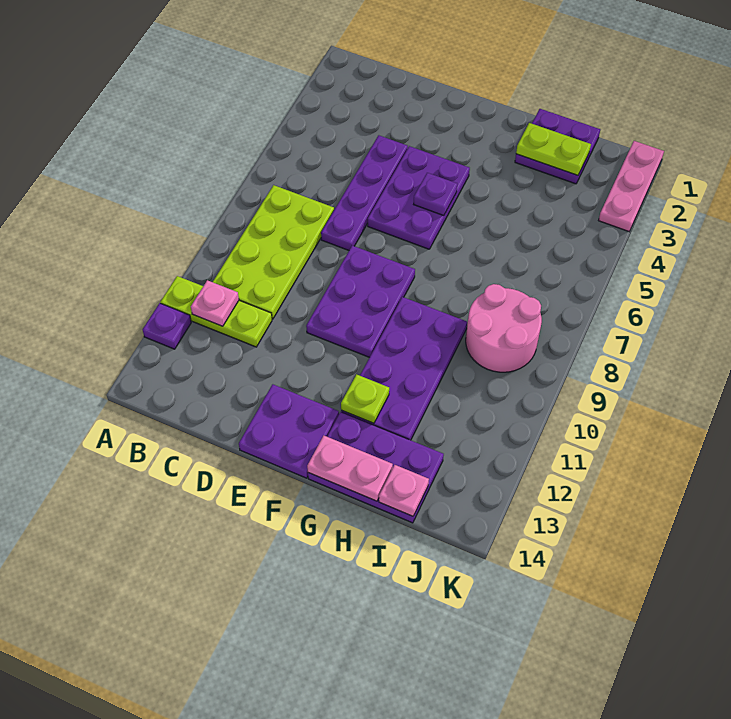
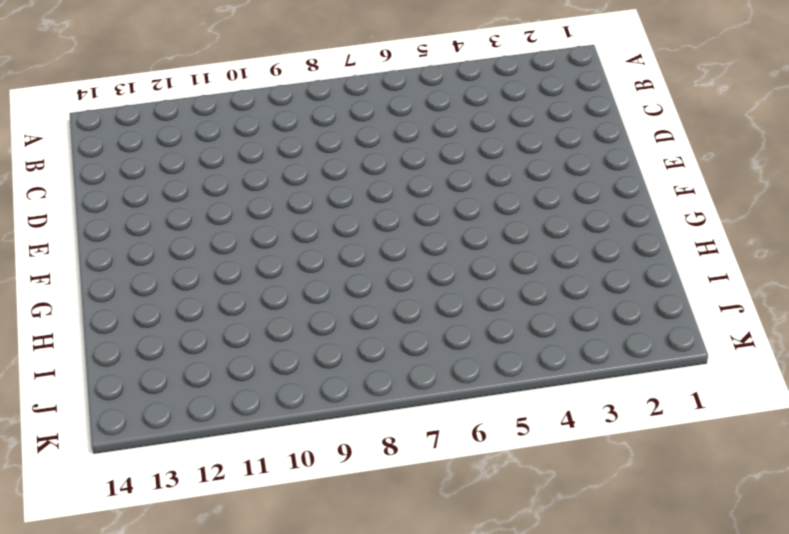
none -> lime 1x3 plate [160,276,272,347]
none -> purple 1x1 plate [143,303,191,349]
none -> lime 2x4 plate [213,185,334,319]

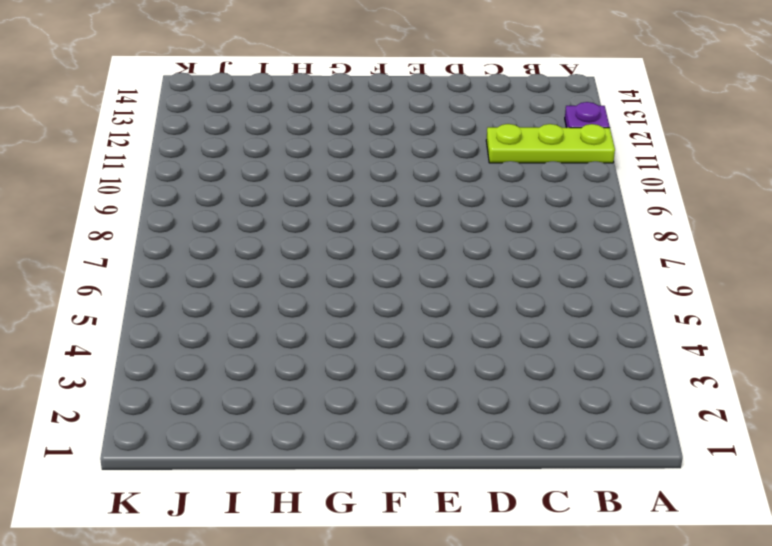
none -> lime 2x4 plate [213,185,334,319]
none -> purple 1x4 plate [321,135,408,250]
none -> purple 2x3 plate [368,146,470,249]

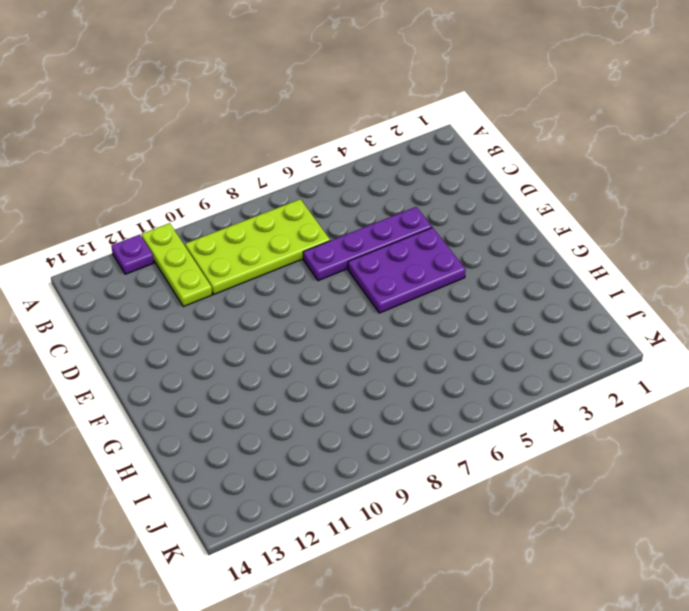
none -> purple 2x3 plate [306,246,415,357]
none -> purple 2x2 plate [239,384,339,478]
none -> purple 2x4 plate [341,297,467,440]

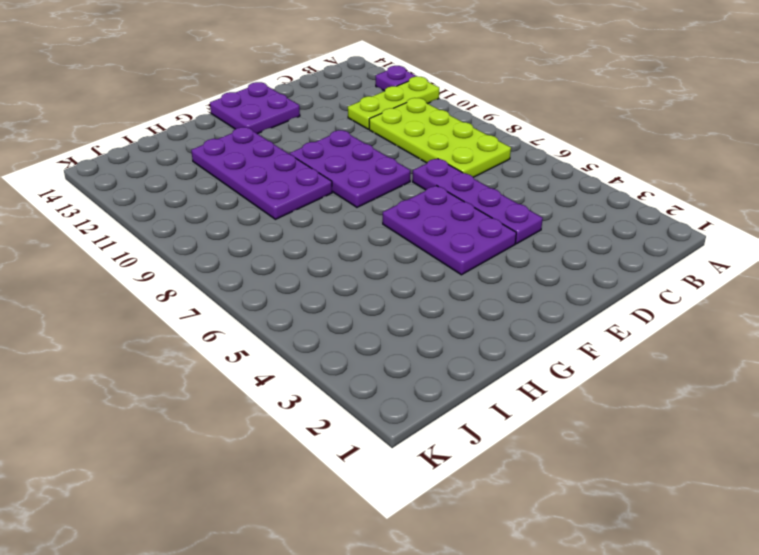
none -> purple 2x3 plate [308,412,444,523]
none -> purple 2x2 plate [515,109,600,184]
none -> pink 2x2 round brick [466,284,542,372]

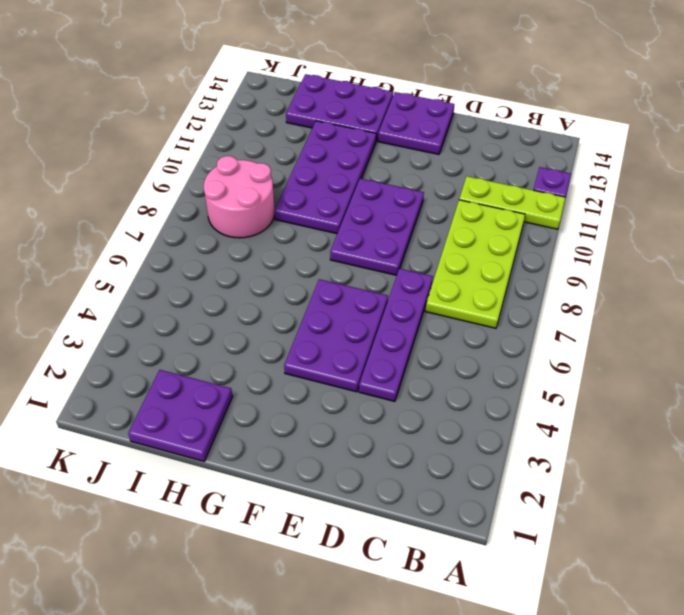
none -> pink 1x3 plate [599,141,664,232]
none -> pink 1x1 plate [191,280,239,326]
none -> purple 1x1 plate [414,173,457,216]

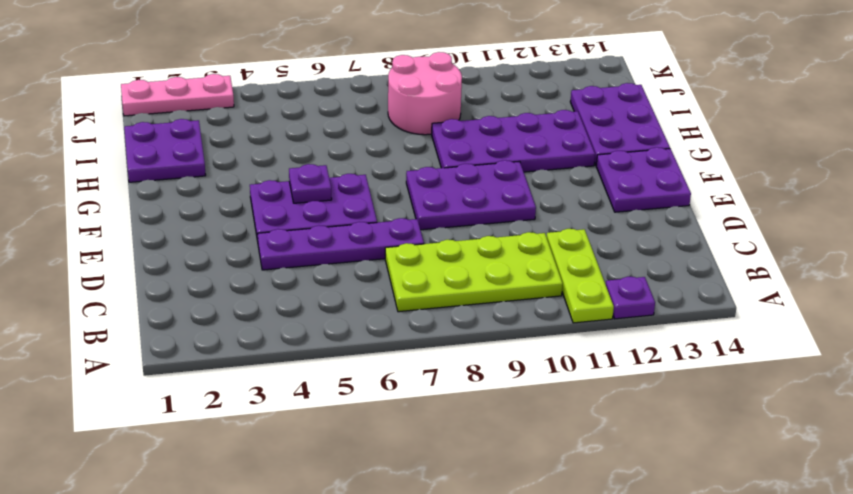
none -> pink 1x1 plate [191,280,239,326]
none -> lime 1x1 plate [341,374,389,423]
none -> pink 1x2 plate [307,436,393,501]

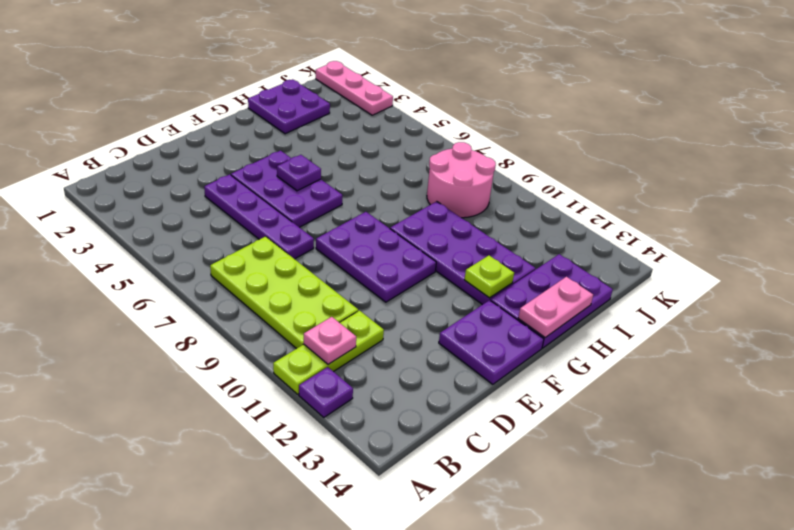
none -> lime 1x2 plate [516,123,591,175]
none -> pink 1x1 plate [379,465,429,516]

